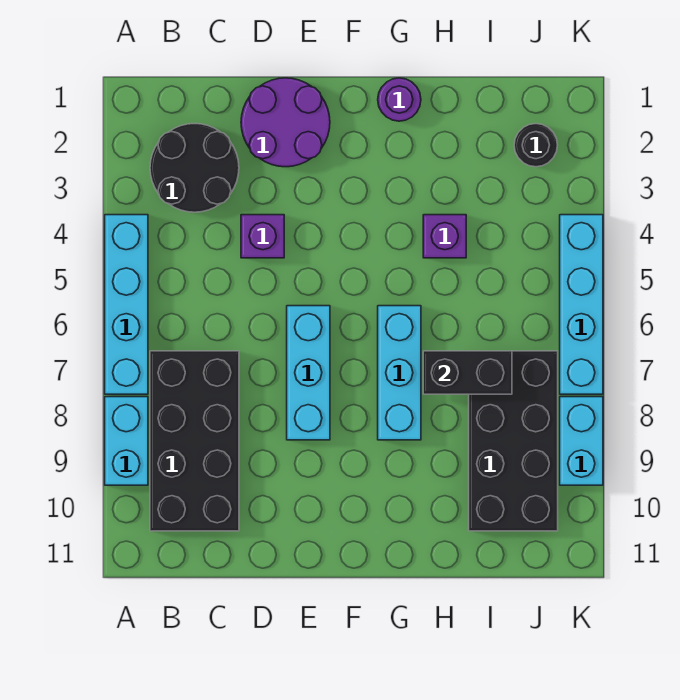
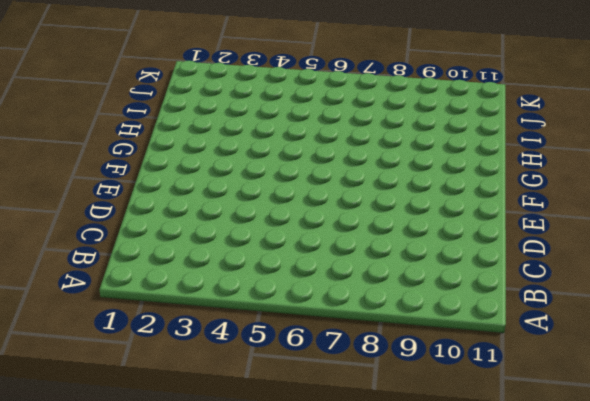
none -> cyan 1x4 brick [105,215,148,394]
none -> cyan 1x2 brick [105,397,148,485]
none -> black 2x2 round brick [150,124,239,212]

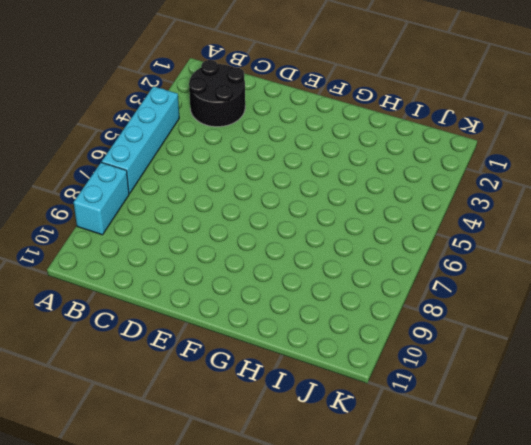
none -> black 2x4 brick [150,351,239,531]
none -> purple 2x2 round brick [241,78,330,167]
none -> purple 1x1 brick [241,215,284,258]

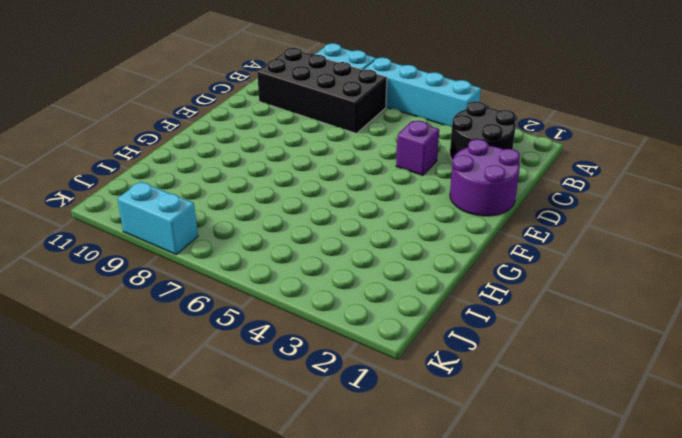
none -> cyan 1x3 brick [287,306,330,440]
none -> purple 1x1 round brick [378,78,421,121]
none -> cyan 1x3 brick [378,306,421,440]

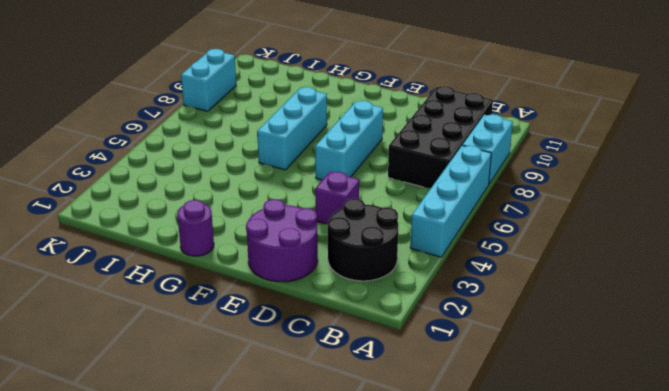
none -> purple 1x1 brick [423,215,466,258]
none -> black 2x4 brick [469,351,558,531]
none -> black 1x1 round brick [514,124,557,167]

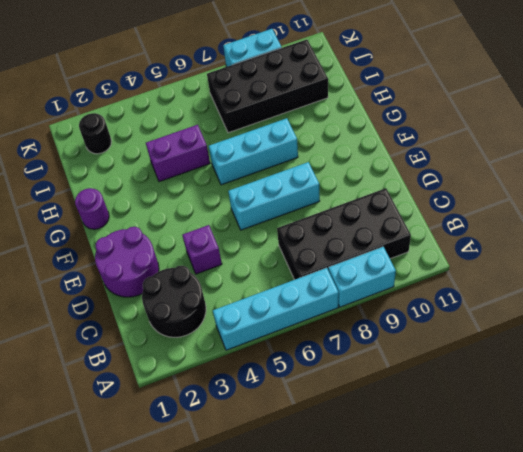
purple 1x2 brick [146,125,210,182] -> purple 1x1 brick [423,215,466,258]
none -> cyan 1x4 brick [560,215,603,394]
none -> black 1x2 brick [423,351,512,394]

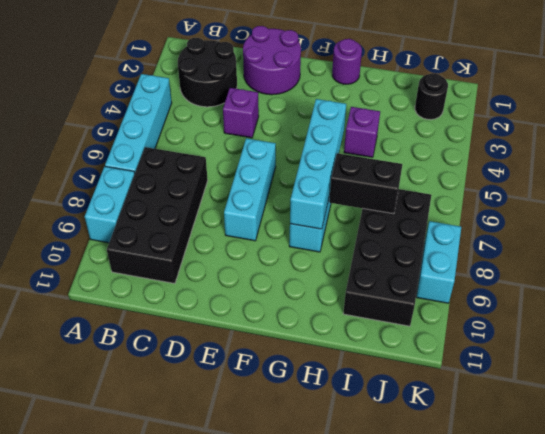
cyan 1x4 brick [290,99,346,229] -> cyan 1x4 brick moved to [560,215,603,394]

